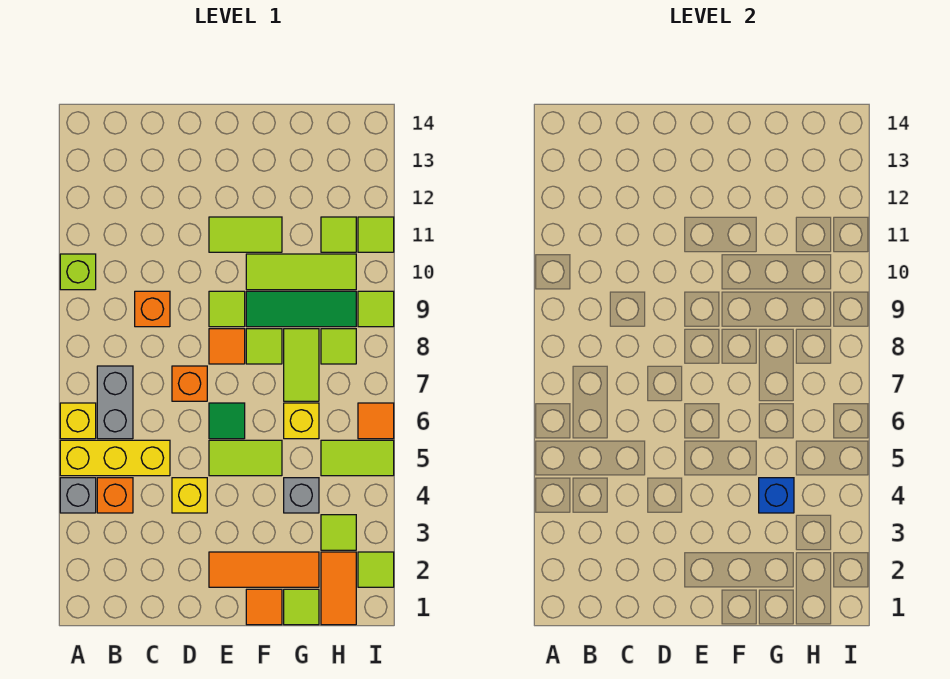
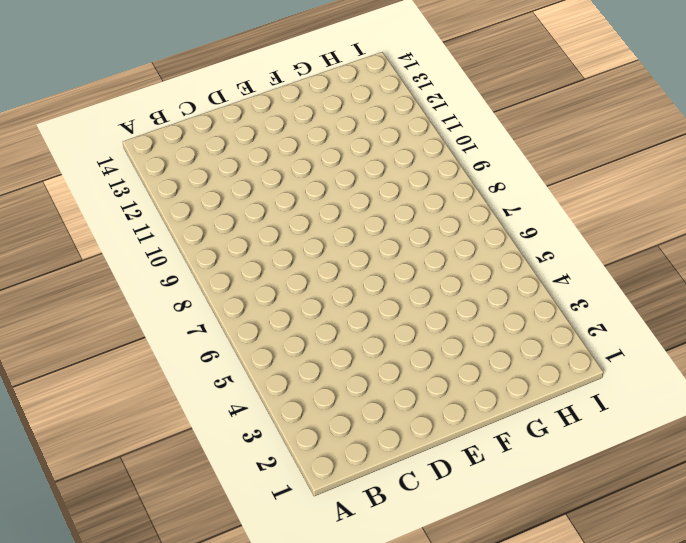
none -> grey 1x1 brick [60,478,96,513]
none -> yellow 1x3 brick [60,440,170,476]
none -> yellow 1x1 brick [60,403,96,439]
none -> lime 1x1 brick [60,254,96,290]

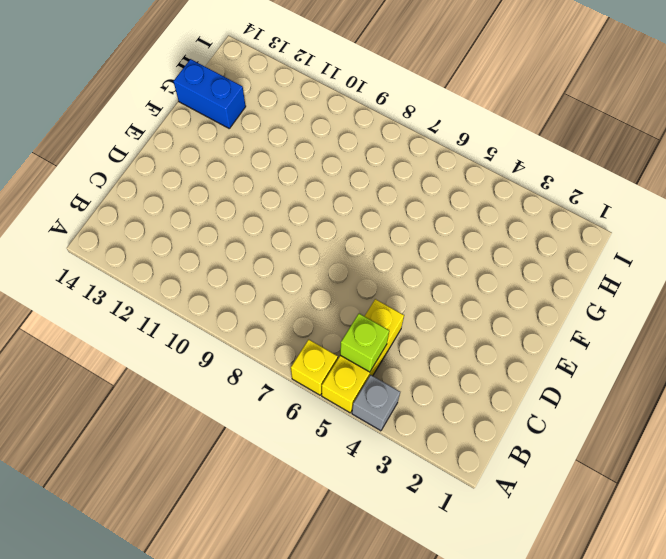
lime 1x1 brick [340,313,389,372] -> lime 1x1 brick moved to [60,254,96,290]
blue 1x2 brick [174,59,246,128] -> none
none -> orange 1x1 brick [97,478,133,513]
none -> grey 1x2 brick [97,366,133,439]
none -> orange 1x1 brick [135,291,170,327]
none -> yellow 1x1 brick [172,478,207,513]

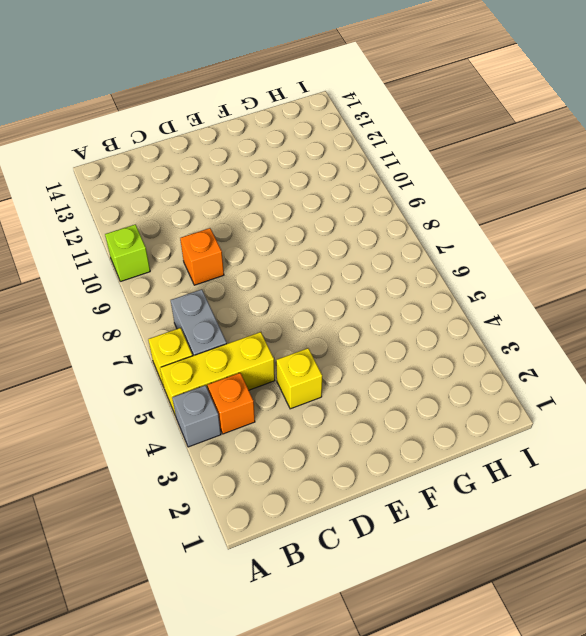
none -> orange 1x1 brick [172,366,207,401]
none -> orange 1x3 tile [209,552,319,587]
none -> lime 1x2 tile [209,440,282,476]
none -> green 1x1 tile [209,403,245,439]

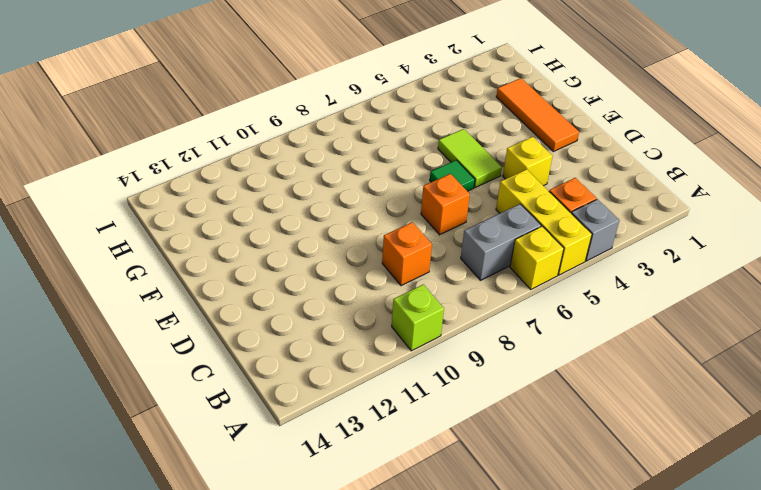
none -> orange 1x1 tile [209,329,245,364]
none -> lime 1x1 tile [209,291,245,327]
none -> lime 1x2 tile [209,217,282,252]
none -> orange 1x1 tile [246,589,282,625]

